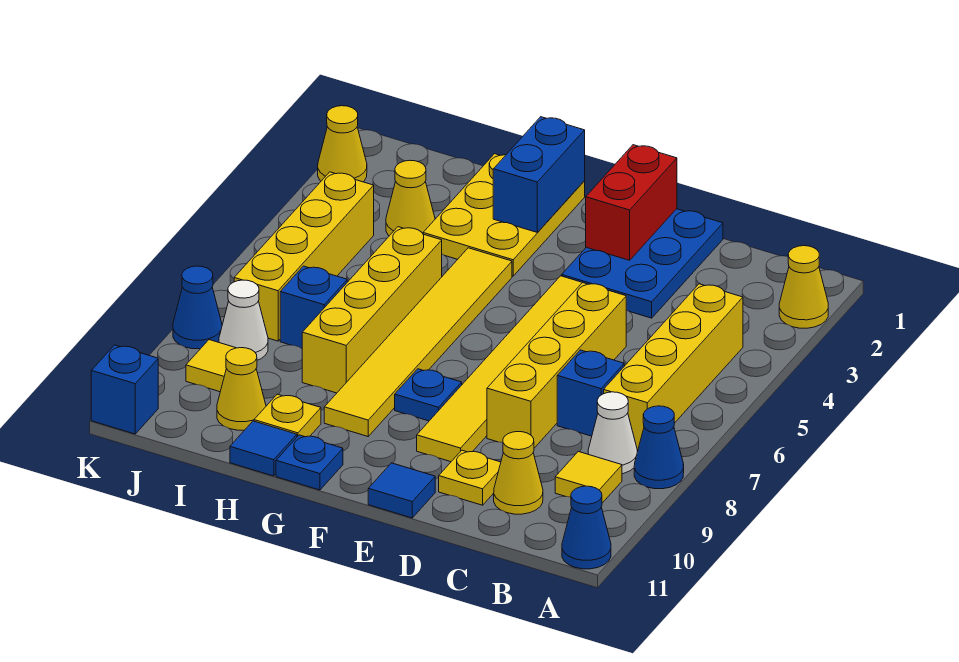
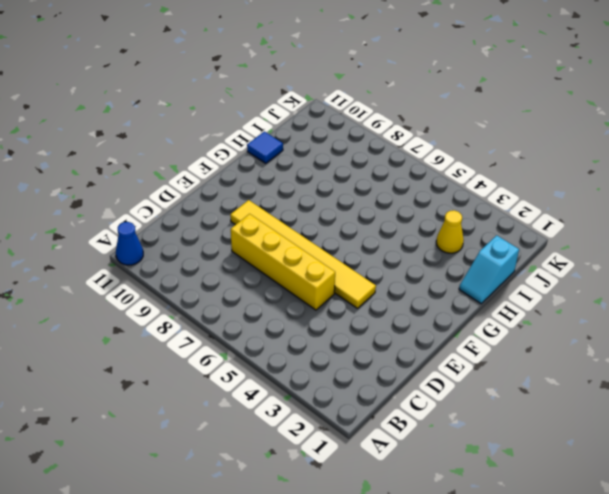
cyan 1x2 slope [459,235,519,304] -> yellow 2x3 plate [423,154,585,276]
none -> yellow 1x1 cone [779,246,828,328]
none -> blue 1x1 cone [634,406,684,489]
none -> yellow 1x4 brick [604,284,743,450]
none -> white 1x1 cone [588,392,637,474]

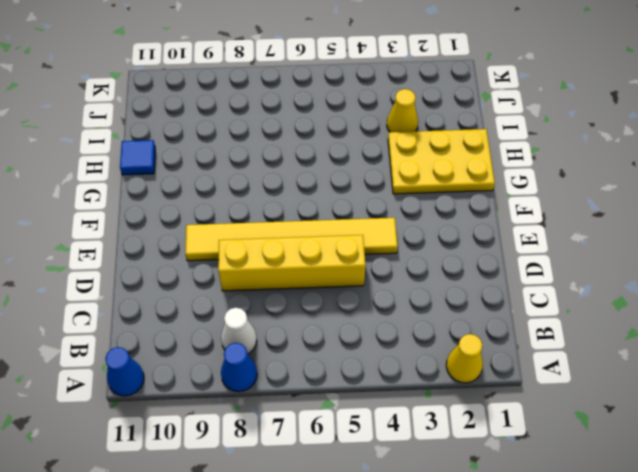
none -> yellow 1x4 brick [604,284,743,450]
none -> yellow 1x1 tile [555,452,622,503]
none -> blue 1x1 brick [557,350,624,436]
none -> yellow 1x1 cone [494,432,543,514]

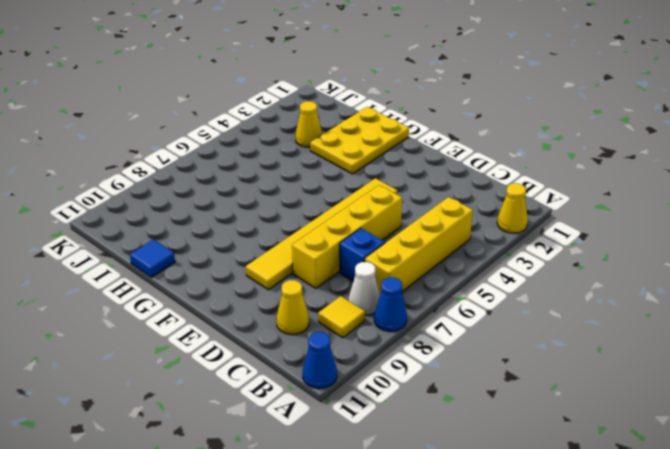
none -> blue 2x3 plate [562,209,723,318]
none -> yellow 1x1 plate [439,450,501,505]
none -> blue 1x1 tile [368,463,435,518]
none -> blue 1x1 plate [395,369,462,421]

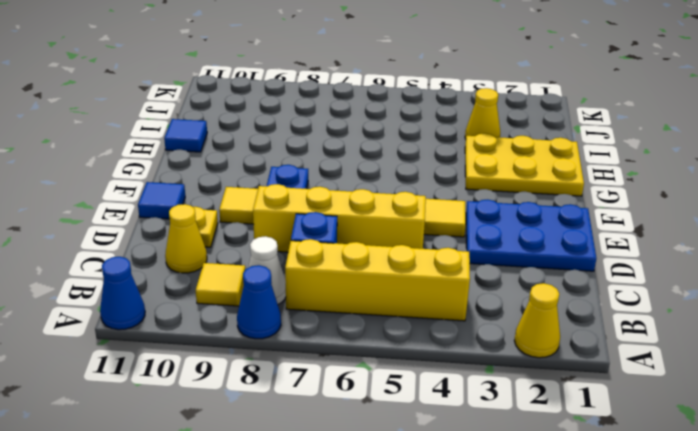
none -> yellow 1x6 tile [324,248,512,436]
none -> blue 1x1 plate [276,435,343,490]
none -> yellow 1x4 brick [302,227,442,393]
none -> yellow 1x1 plate [254,394,321,437]

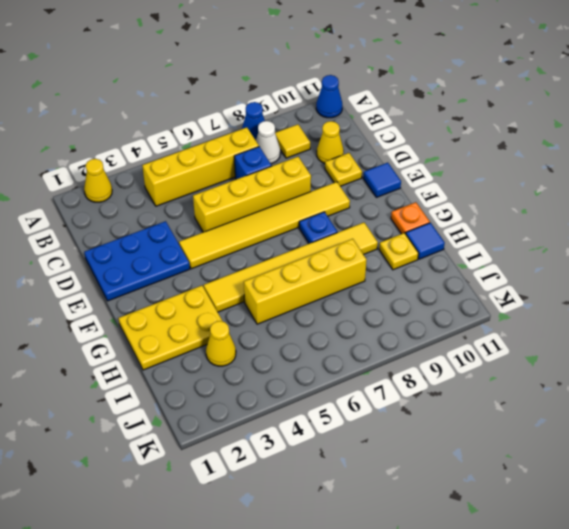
orange 1x1 plate [391,202,430,234] -> blue 1x1 plate [276,435,343,490]
none -> blue 1x1 brick [280,266,347,348]
none -> yellow 1x1 cone [217,348,266,430]
none -> yellow 1x4 brick [234,172,374,341]
none -> white 1x1 cone [219,280,268,360]

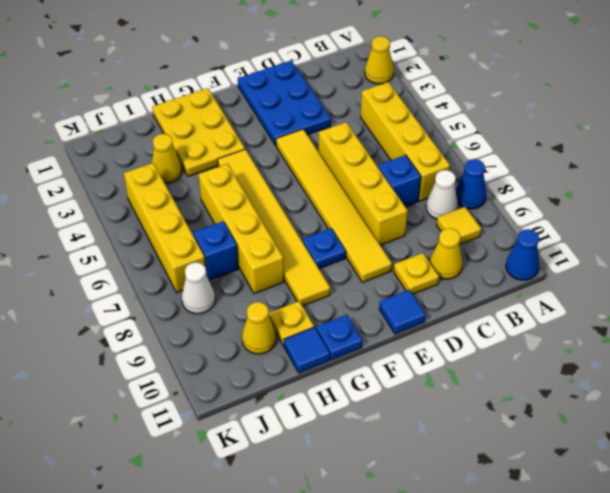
none -> yellow 1x1 tile [186,340,235,392]
none -> yellow 1x1 cone [318,106,367,182]
none -> blue 1x1 cone [173,266,222,349]
none -> blue 1x1 brick [91,345,158,434]

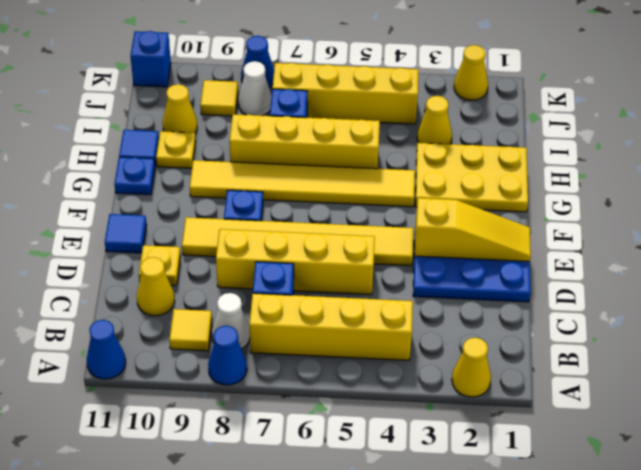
yellow 1x3 slope [415,198,531,262] -> red 1x2 brick [586,145,677,260]
none -> blue 1x2 brick [493,117,585,232]

